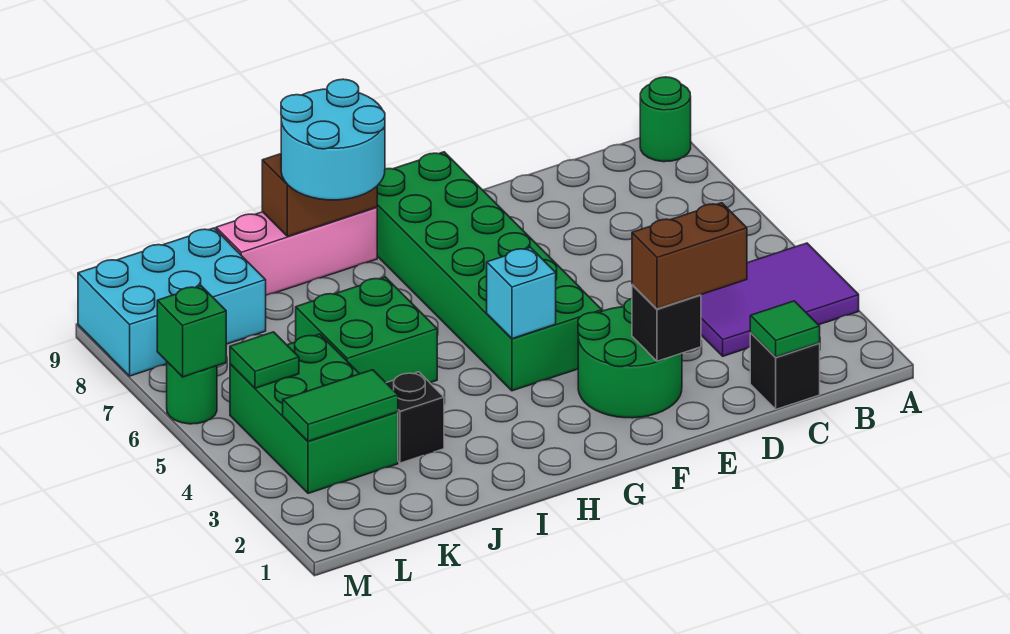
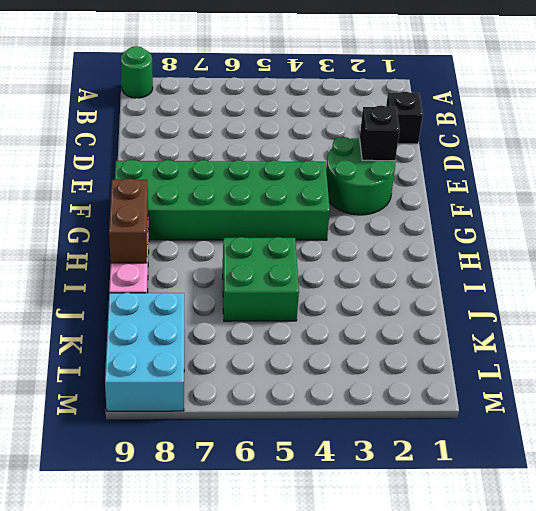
none -> purple 2x3 tile [701,243,859,356]
none -> black 1x1 brick [387,372,444,463]
none -> green 2x3 brick [230,334,398,493]

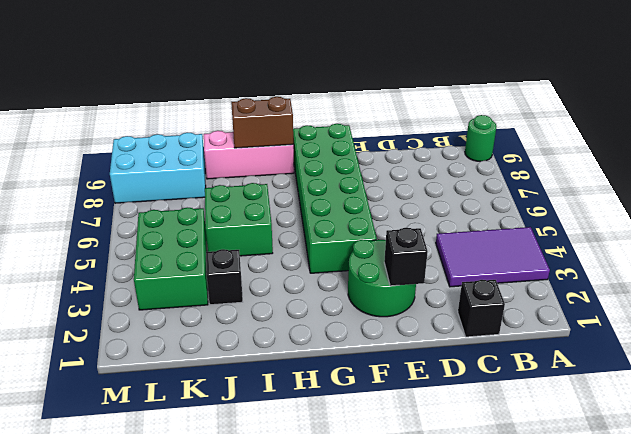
none -> green 1x1 round brick [167,362,217,424]
none -> green 1x1 tile [750,301,820,357]
none -> cyan 1x1 brick [487,248,556,339]

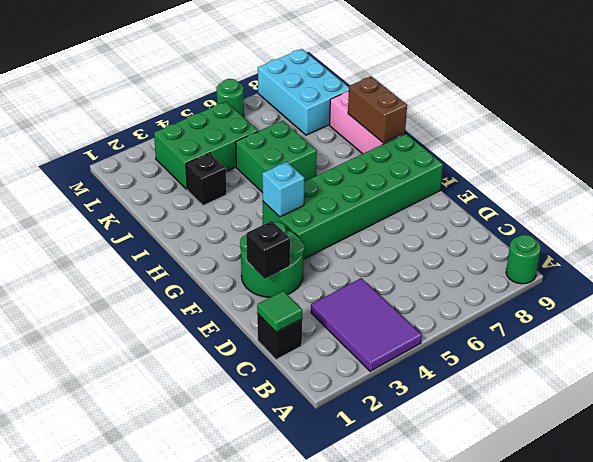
none -> green 1x2 tile [283,370,398,441]
none -> green 1x1 tile [230,332,299,388]
none -> green 1x1 brick [157,286,226,377]

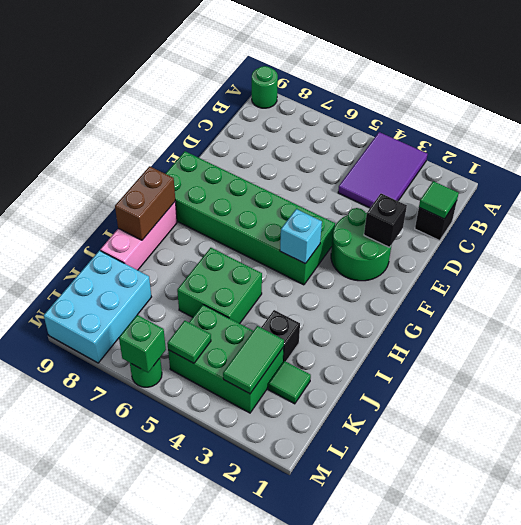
green 1x1 tile [268,361,311,404] -> none
none -> brown 1x2 brick [632,203,747,309]
none -> cyan 2x2 round brick [281,79,385,200]

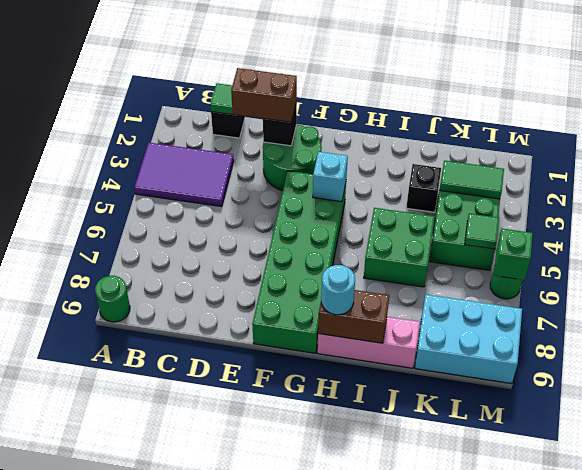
cyan 1x1 round brick [321,265,355,315] -> cyan 2x2 round brick [281,79,385,200]

